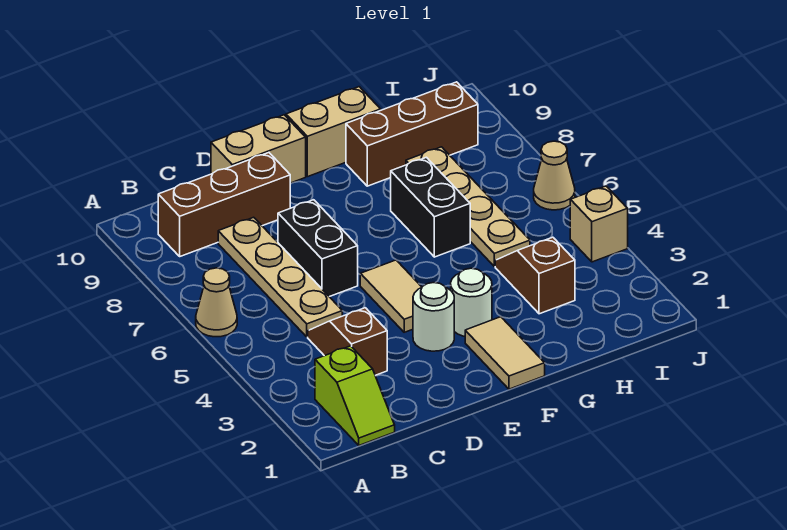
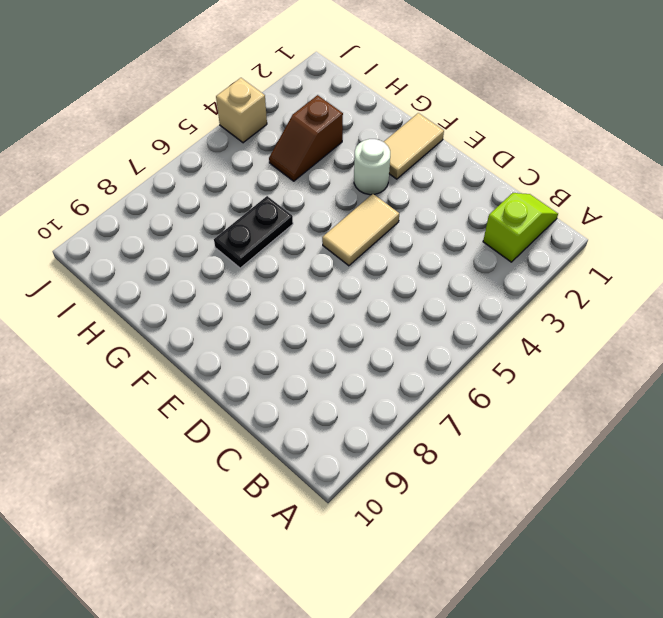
black 1x2 plate [214,196,293,268] -> black 1x2 brick [391,157,470,257]
none -> tan 1x1 cone [196,268,237,337]
none -> brown 1x3 brick [158,153,290,256]
none -> brown 1x2 slope [308,308,387,375]

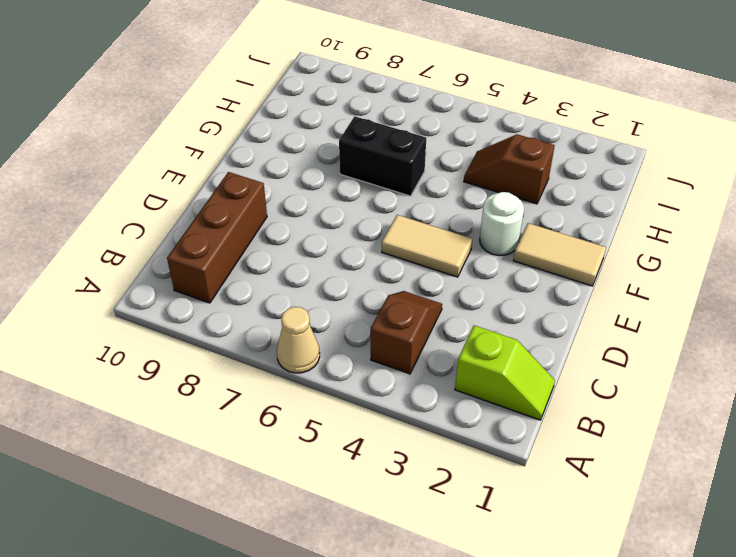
brown 1x2 slope [371,291,442,374] -> brown 1x2 slope turned to [308,308,387,375]
none -> tan 1x4 plate [218,217,342,337]
none -> black 1x2 brick [278,200,358,297]
none -> tan 1x2 brick [211,115,306,183]

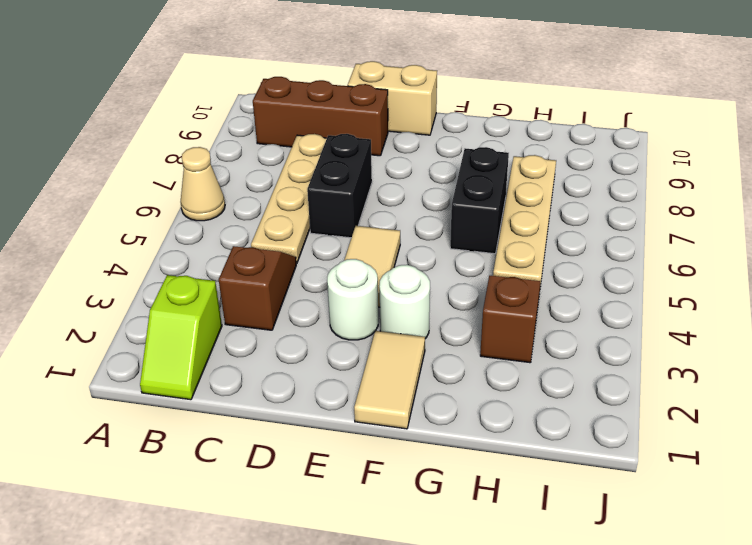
none -> tan 1x2 brick [286,87,381,177]
none -> brown 1x3 brick [346,82,478,186]
none -> tan 1x1 brick [570,186,628,262]

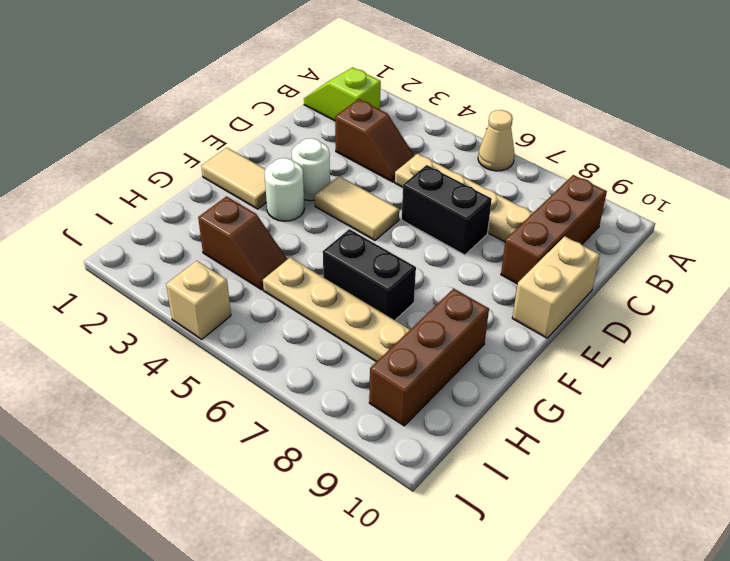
none -> tan 1x2 brick [286,87,381,177]
none -> tan 1x1 cone [534,141,575,210]

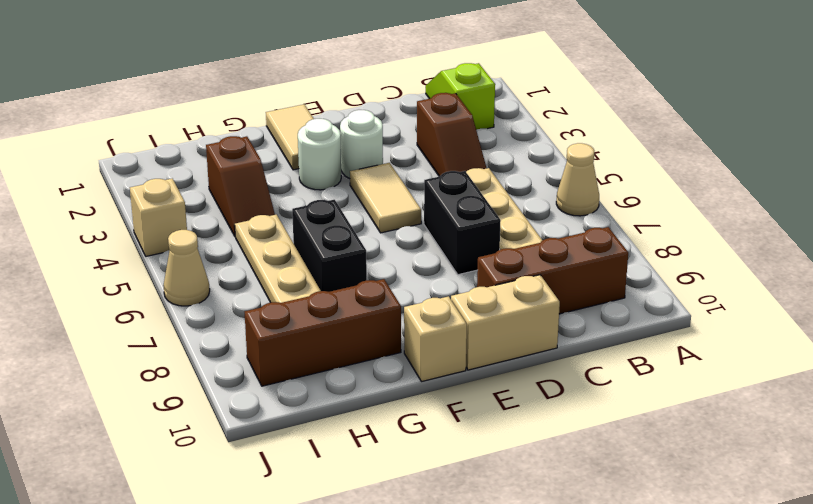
tan 1x1 brick [404,296,467,382] -> tan 1x2 brick [286,87,381,177]

